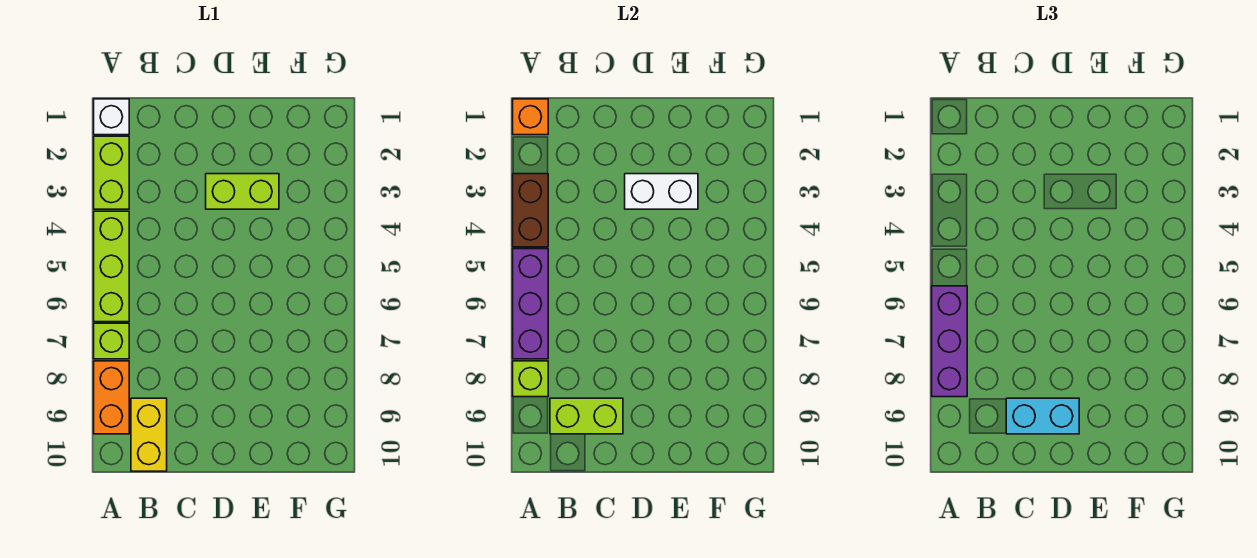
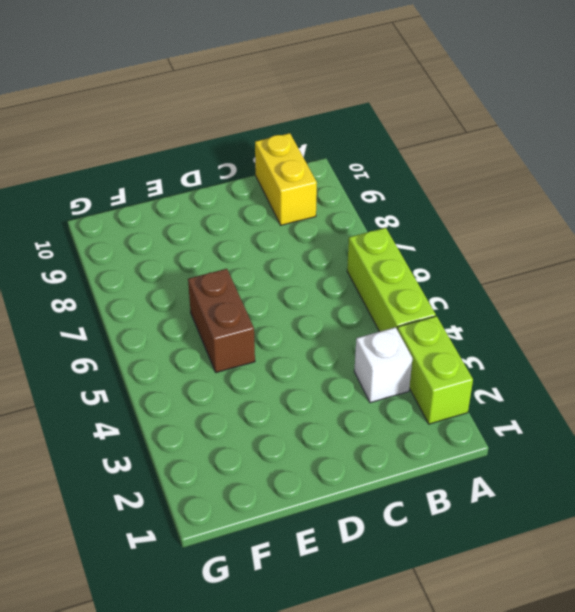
white 1x1 brick [354,327,412,403] -> white 1x1 brick moved to [94,99,129,135]
brown 1x2 brick [188,269,255,372] -> brown 1x2 brick moved to [513,174,548,247]
none -> lime 1x1 brick [94,323,129,359]
none -> orange 1x2 brick [94,361,129,434]
none -> lime 1x2 brick [206,174,279,209]

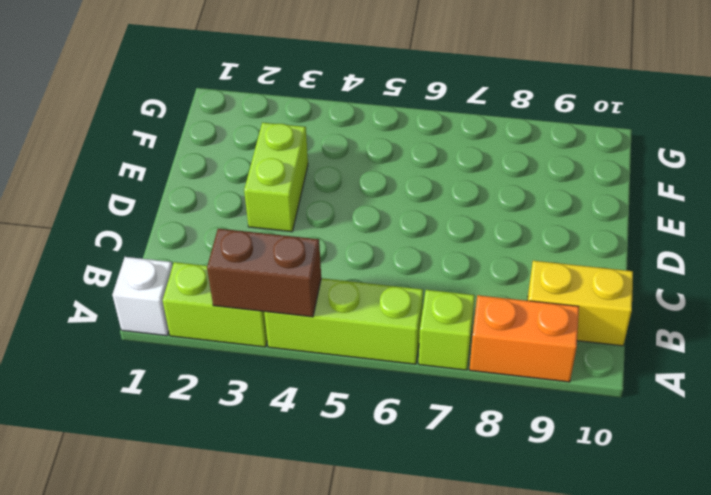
none -> orange 1x1 brick [513,99,548,135]
none -> purple 1x3 brick [513,249,548,359]
none -> lime 1x1 brick [513,361,548,397]

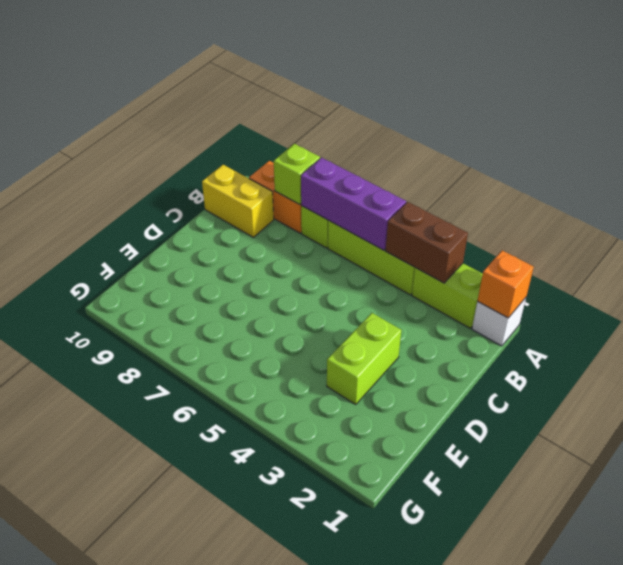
none -> lime 1x2 brick [550,398,623,434]
none -> white 1x2 brick [625,174,698,209]
none -> purple 1x3 brick [932,286,967,397]

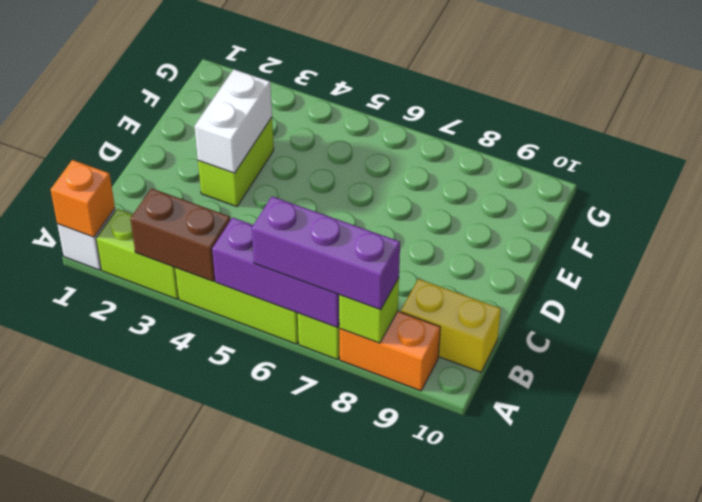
none -> lime 1x2 brick [550,398,623,434]
none -> cyan 1x2 brick [1006,398,1079,434]

